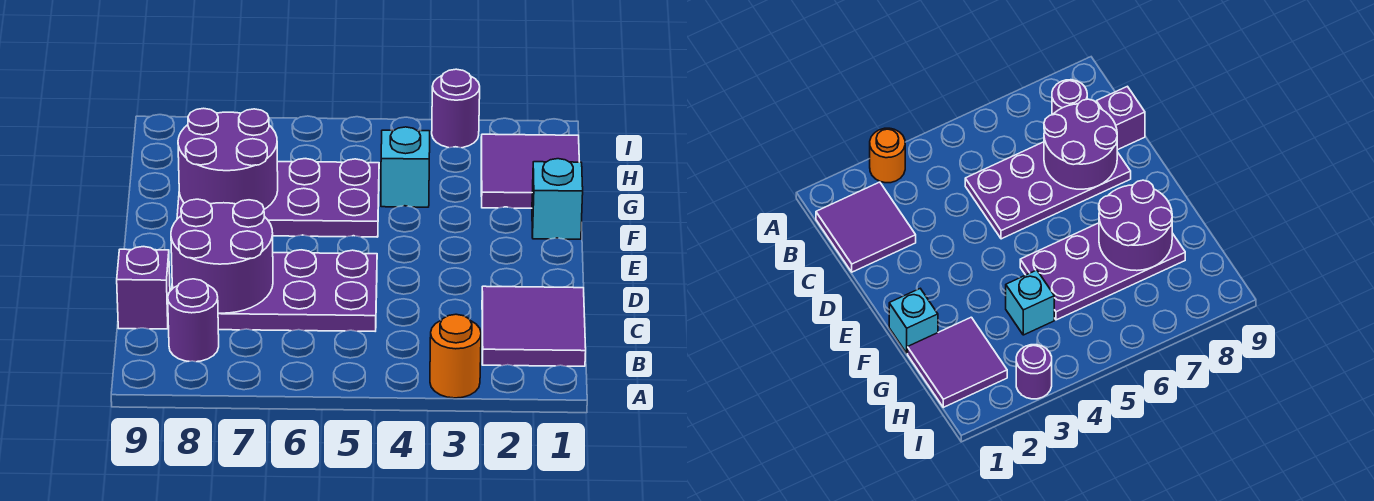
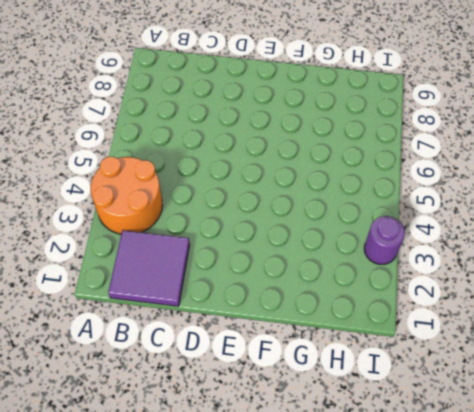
orange 2x2 round brick [91,157,163,234] -> orange 1x1 round brick [430,314,481,398]
none -> purple 1x1 round brick [168,279,219,362]
none -> purple 2x4 plate [172,250,377,331]
none -> purple 1x1 brick [117,247,170,329]

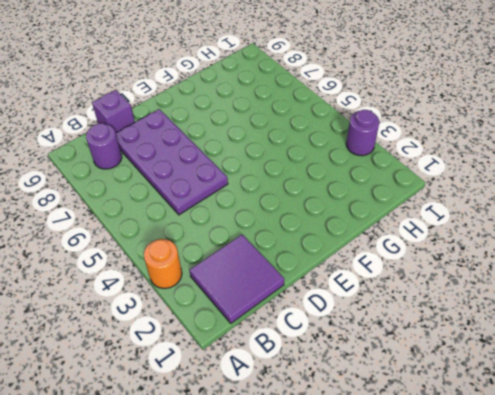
none -> cyan 1x1 brick [532,159,583,239]
none -> purple 2x4 plate [177,159,379,237]
none -> purple 2x2 tile [481,134,579,208]

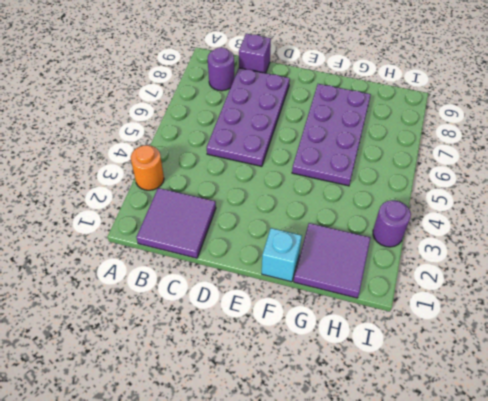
none -> cyan 1x1 brick [381,127,430,207]
none -> purple 2x2 round brick [171,199,273,313]
none -> purple 2x2 round brick [178,108,278,209]

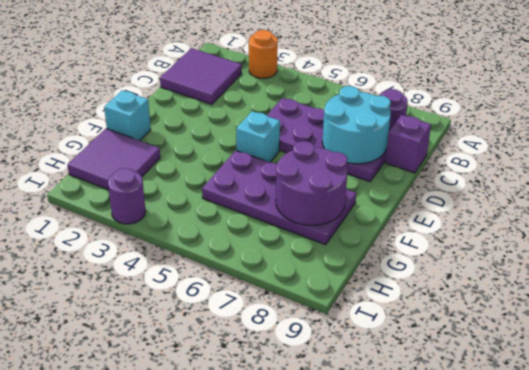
cyan 2x2 round brick [322,86,391,164] -> purple 2x2 round brick [171,199,273,313]
cyan 1x1 brick [236,111,280,162] -> cyan 1x1 brick moved to [381,127,430,207]

